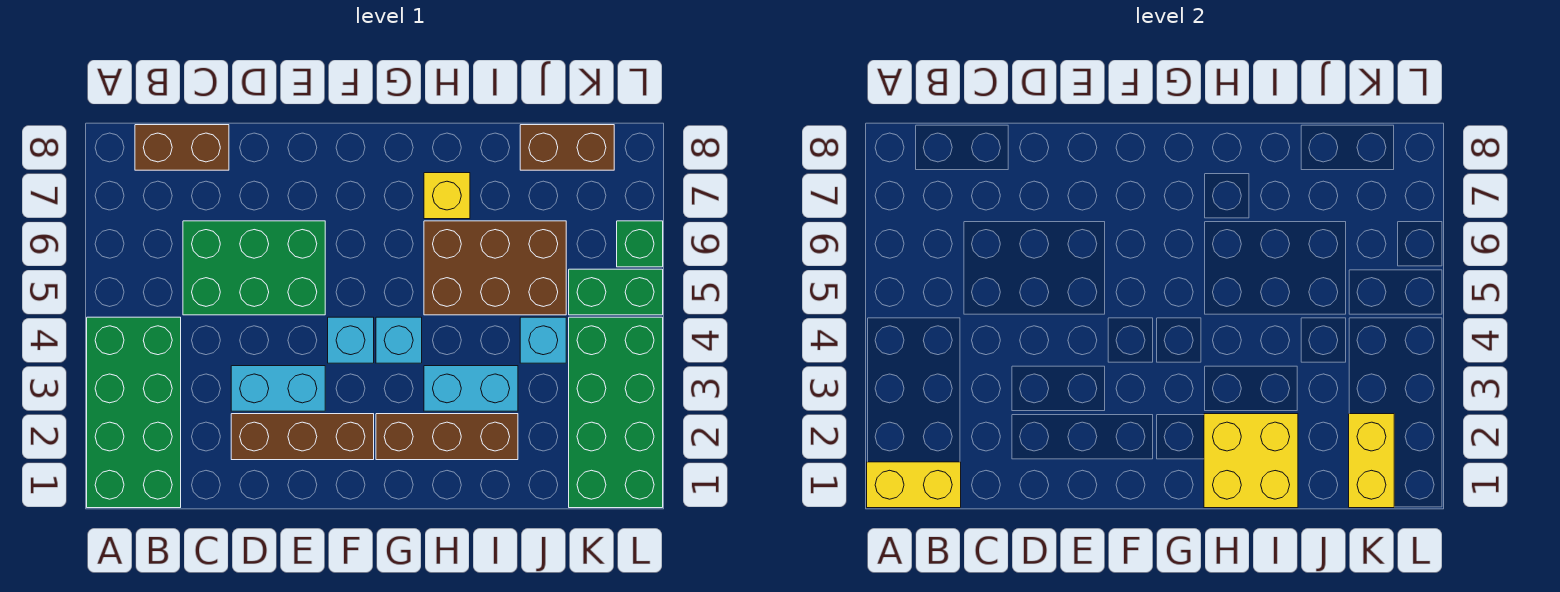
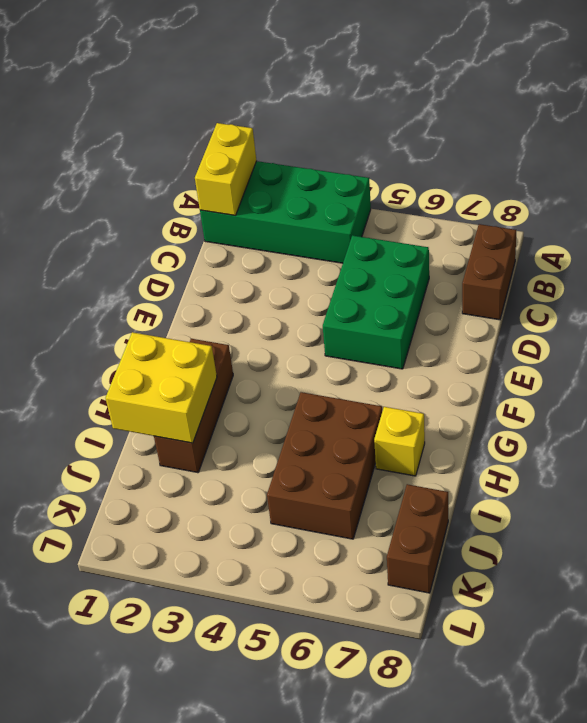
none -> brown 1x3 brick [231,414,374,460]
none -> cyan 1x2 brick [231,366,325,411]
none -> cyan 1x1 brick [328,317,374,363]

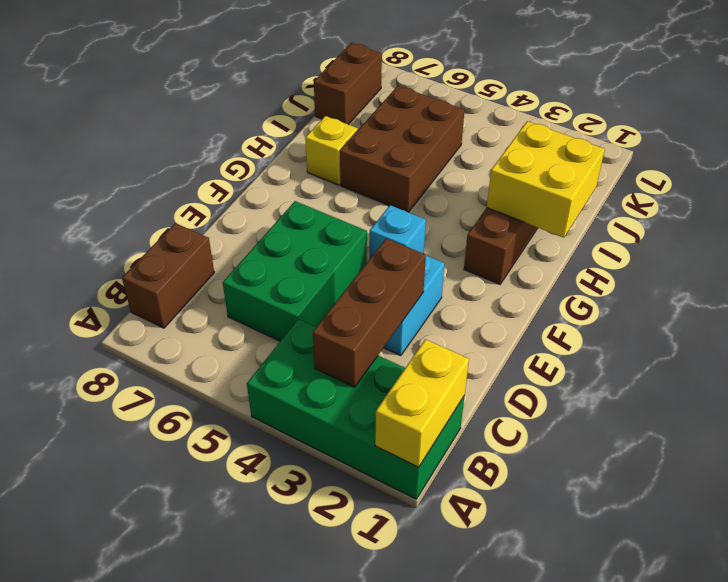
brown 1x3 brick [313,238,426,387] -> brown 1x3 brick moved to [231,414,374,460]
none -> cyan 1x1 brick [376,317,422,363]
none -> cyan 1x2 brick [424,366,518,411]
none -> cyan 1x1 brick [520,317,566,363]

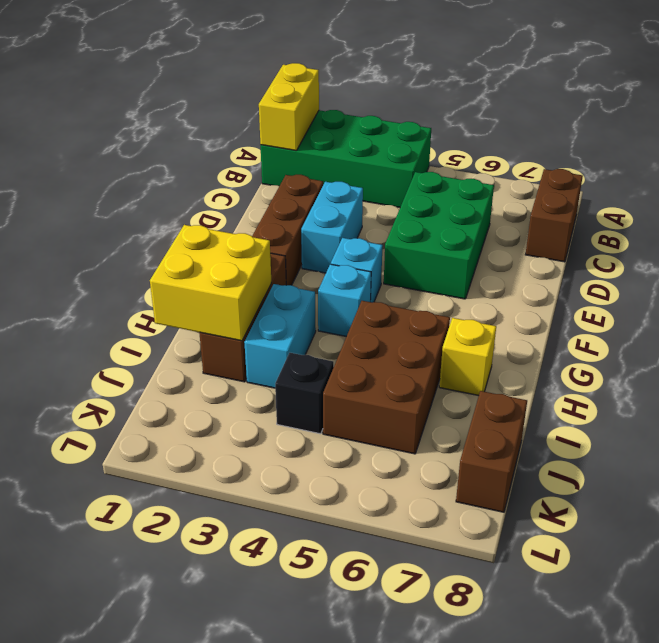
black 1x1 brick [275,353,334,434] -> cyan 1x1 brick [520,317,566,363]
none -> green 2x4 brick [569,317,663,508]
none -> green 1x2 brick [569,269,663,315]
none -> green 1x1 brick [617,221,663,267]

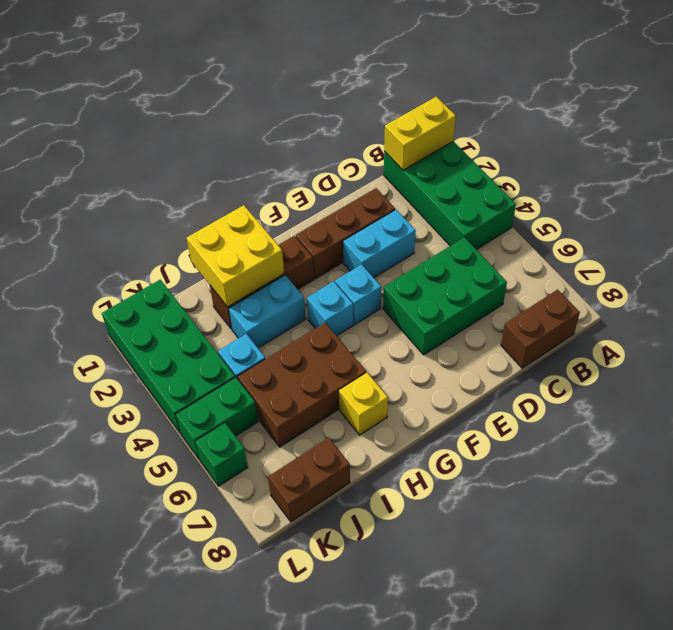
none -> yellow 1x2 brick [1349,414,1394,508]

